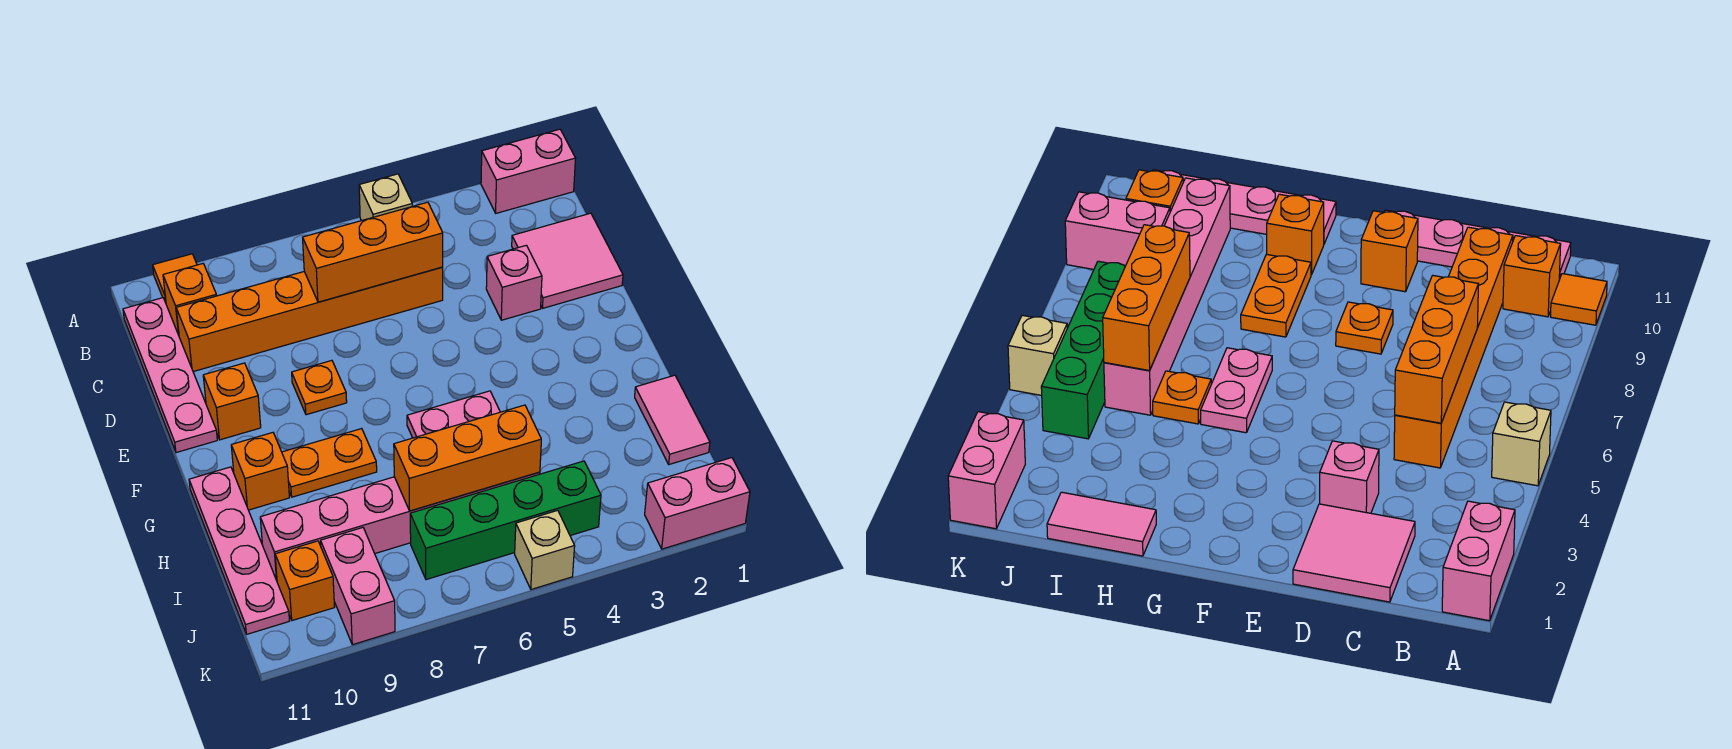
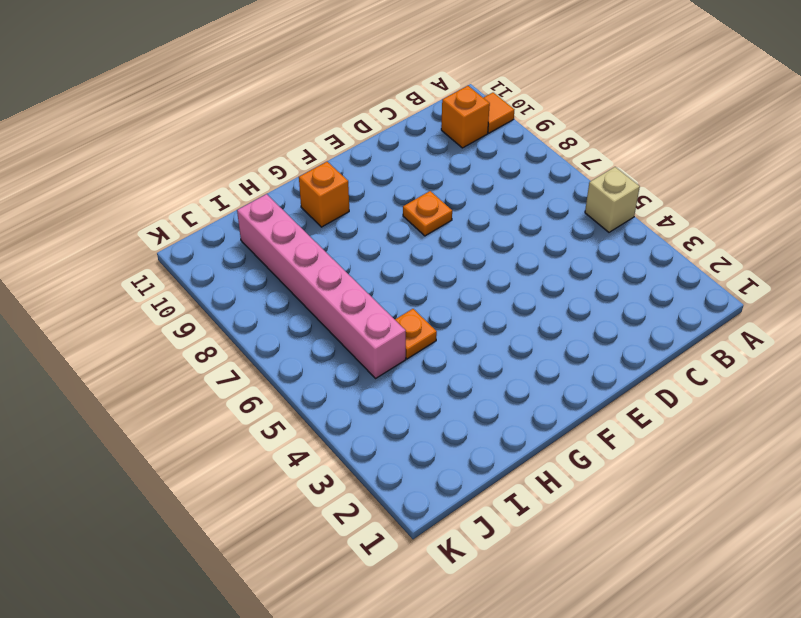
none -> pink 1x2 brick [481,129,576,213]
none -> pink 1x4 plate [123,298,217,453]
none -> pink 2x2 tile [512,213,623,308]

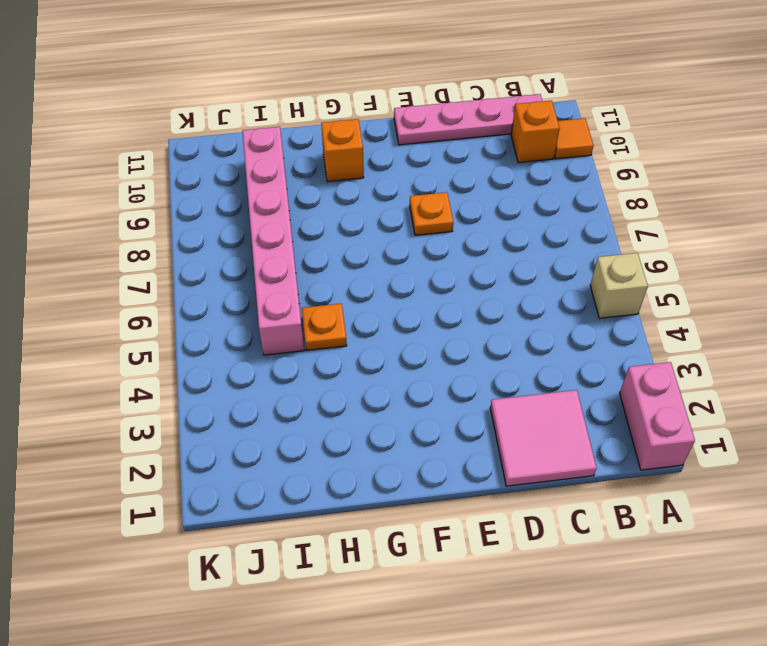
none -> orange 1x6 brick [176,267,443,372]
none -> pink 1x1 brick [486,245,542,320]
none -> orange 1x1 brick [203,363,261,440]

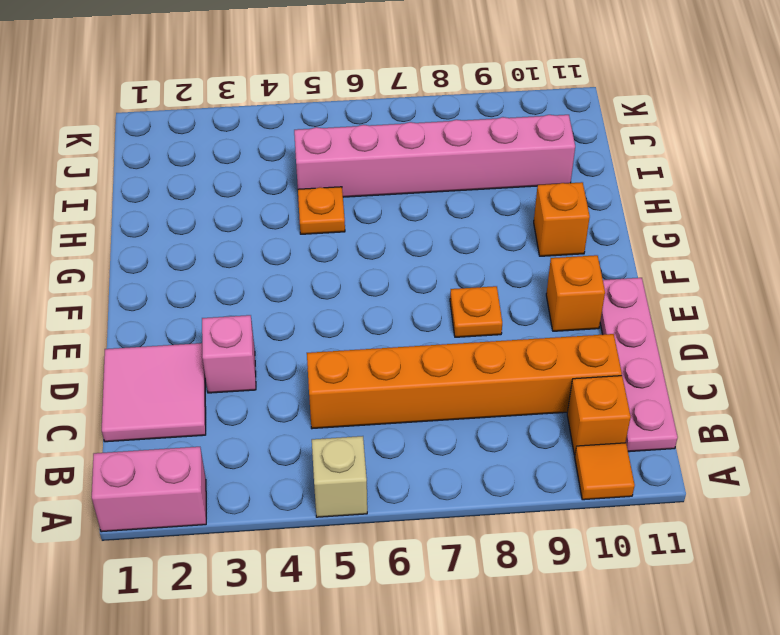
none -> pink 1x2 plate [407,391,500,438]
none -> orange 1x2 plate [282,429,377,497]
none -> pink 1x4 plate [189,467,289,634]

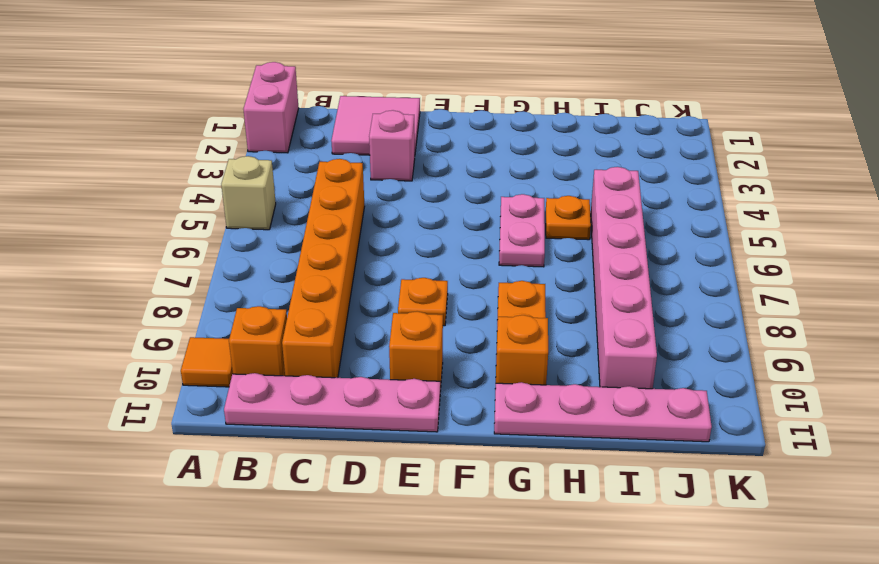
none -> pink 1x2 tile [635,375,710,464]
none -> green 1x4 brick [410,461,601,580]
none -> pink 1x2 brick [321,528,395,645]

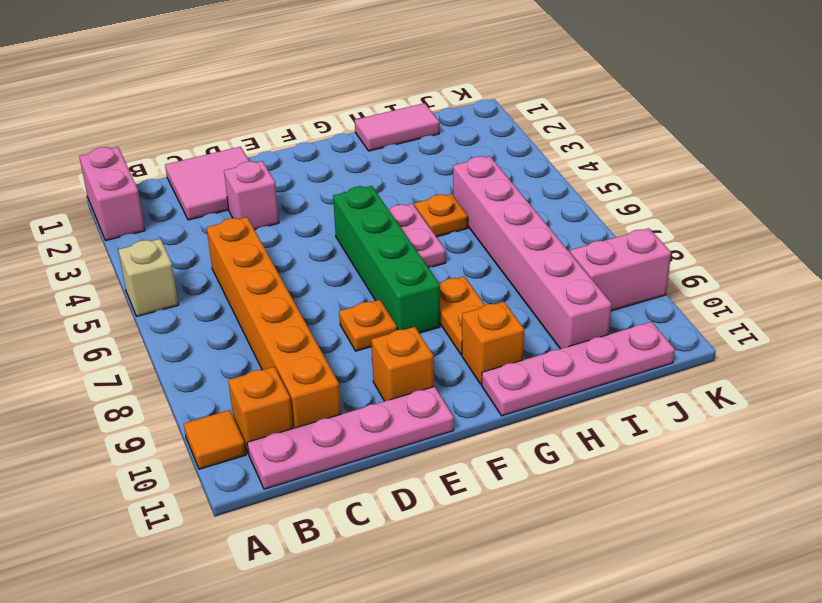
green 1x4 brick [333,186,440,333] -> green 1x4 brick moved to [410,461,601,580]
none -> orange 1x1 brick [275,541,334,621]
none -> pink 1x2 brick [645,458,750,549]
none -> tan 1x1 brick [515,510,575,589]

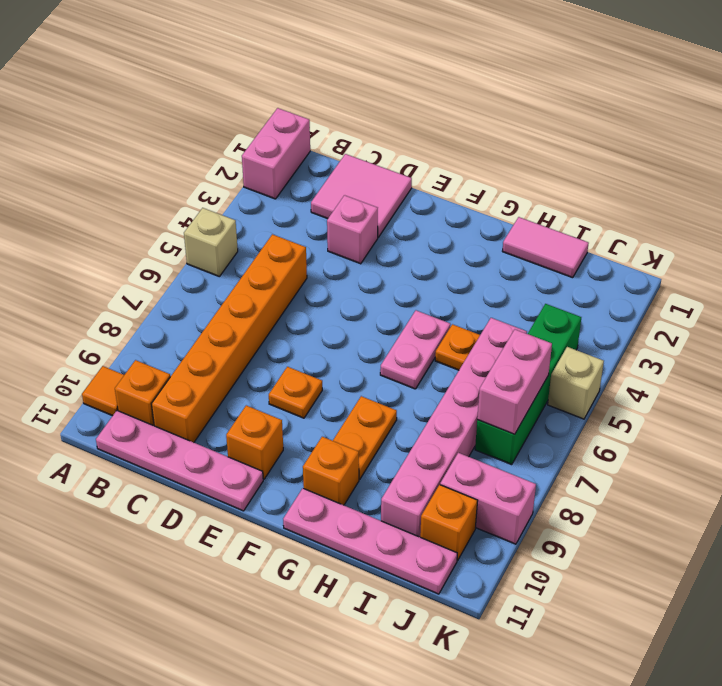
pink 1x2 brick [477,329,552,434] -> pink 1x2 brick moved to [645,458,750,549]
none -> orange 1x3 brick [303,202,443,302]
none -> orange 1x3 brick [394,405,541,511]

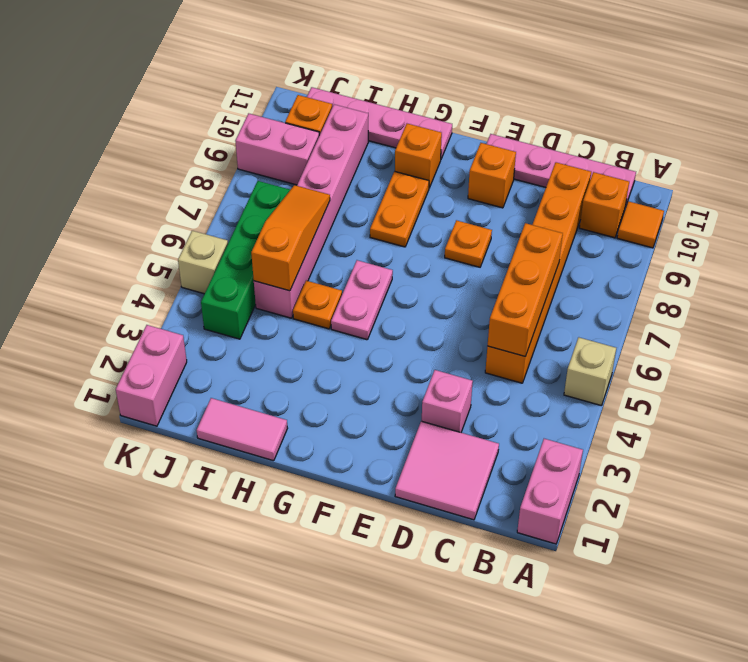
orange 1x3 slope [251,185,330,291] -> orange 1x3 brick [394,405,541,511]

